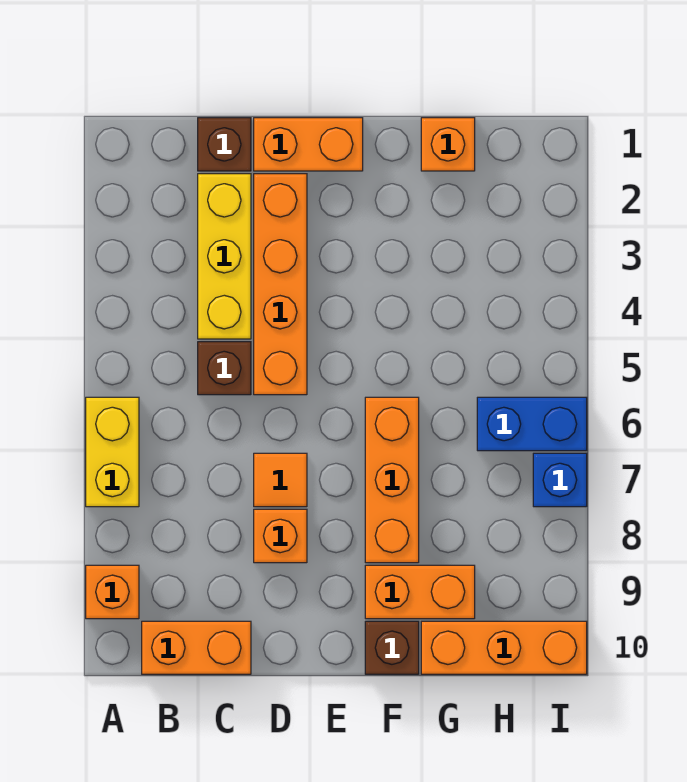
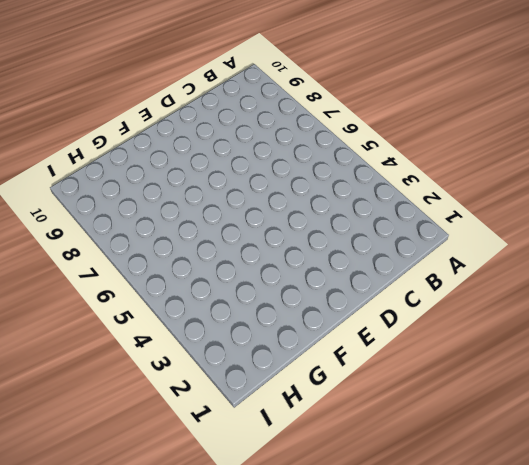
none -> yellow 1x2 brick [86,397,139,507]
none -> orange 1x1 brick [86,565,139,619]
none -> orange 1x2 brick [142,621,251,674]

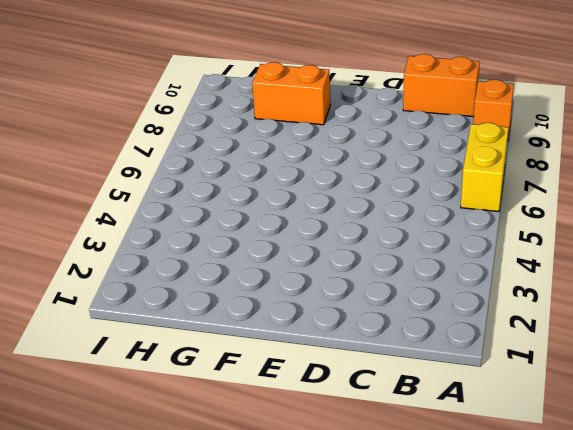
none -> brown 1x1 brick [198,118,251,171]
none -> yellow 1x3 brick [198,174,251,339]
none -> brown 1x1 brick [198,342,251,395]

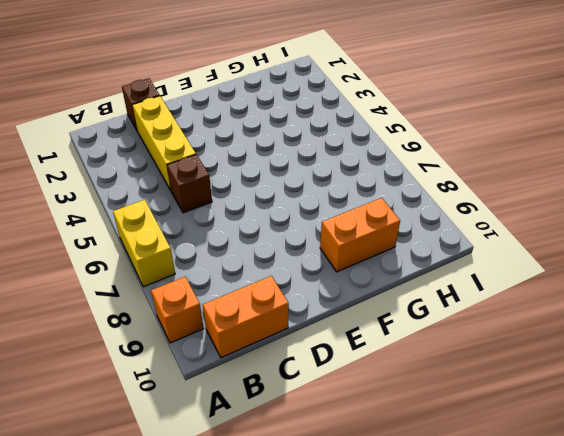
none -> orange 1x2 brick [254,118,363,171]
none -> orange 1x4 brick [254,174,307,395]
none -> orange 1x1 tile [254,453,307,507]

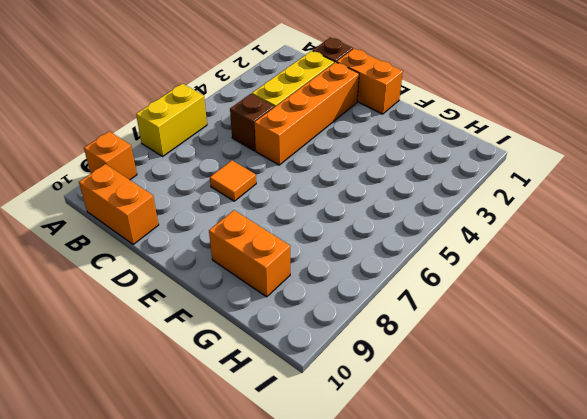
none -> orange 1x1 brick [254,509,307,563]
none -> orange 1x3 brick [365,397,419,563]
none -> brown 1x1 brick [365,621,419,674]

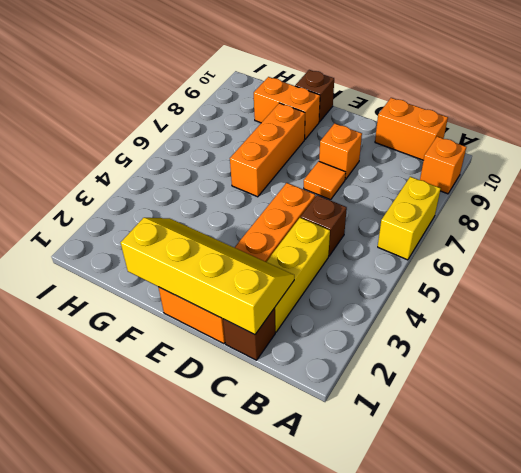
yellow 2x4 slope [121,218,294,335] -> none
none -> orange 1x1 brick [421,118,475,171]
none -> orange 1x3 brick [421,621,587,674]
none -> blue 1x2 brick [477,397,587,451]

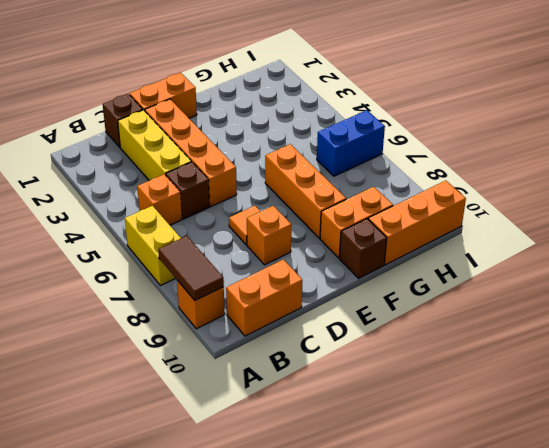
brown 1x2 tile [158,236,224,301] -> none
orange 1x1 brick [137,174,182,225] -> orange 1x1 brick moved to [421,118,475,171]
none -> blue 1x1 brick [533,453,587,507]

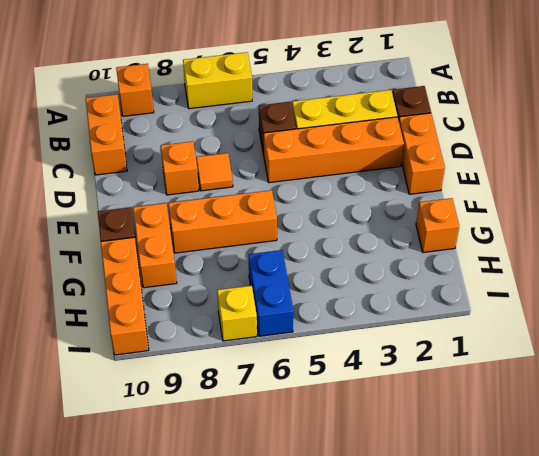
yellow 1x1 brick [217,286,257,341] -> blue 1x1 brick [533,453,587,507]

